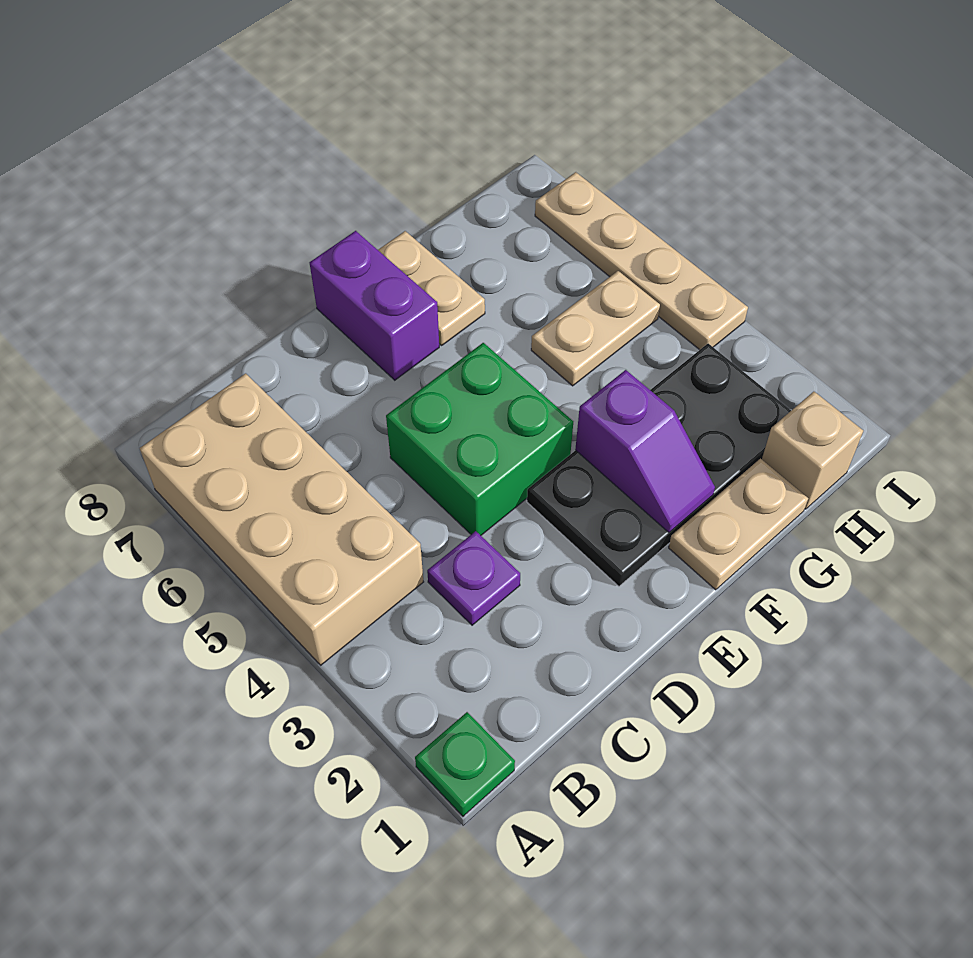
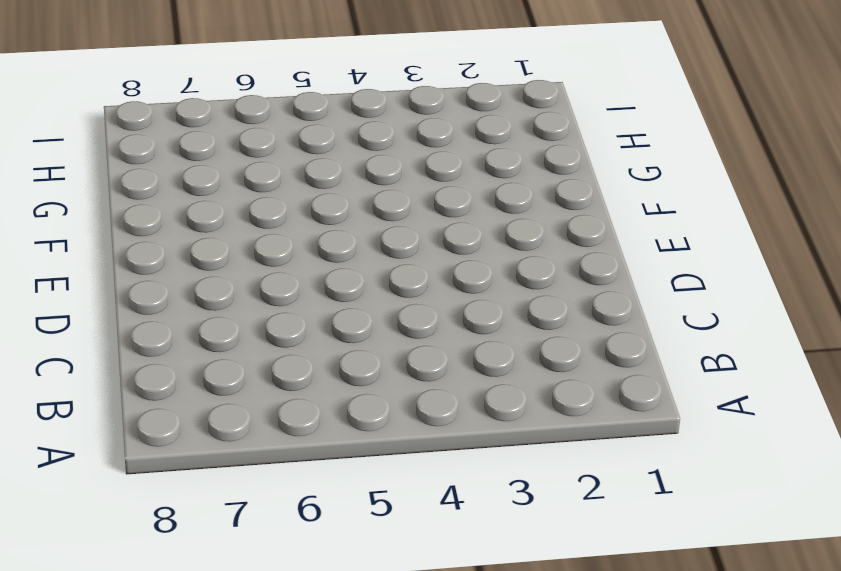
none -> green 1x1 plate [415,712,515,816]
none -> tan 2x4 brick [140,373,423,665]
none -> purple 1x1 plate [427,531,520,625]

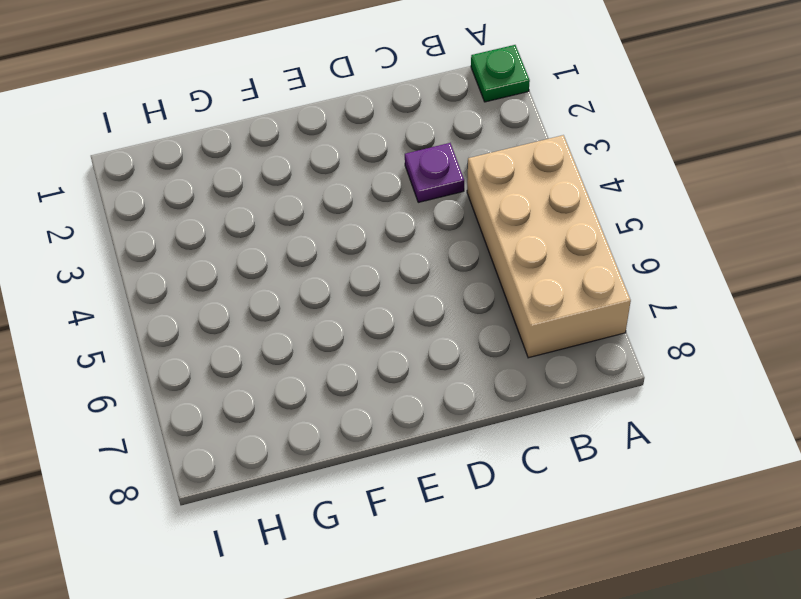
none -> green 2x2 brick [386,343,573,535]
none -> black 2x4 plate [527,344,791,586]
none -> purple 1x2 brick [310,231,439,380]

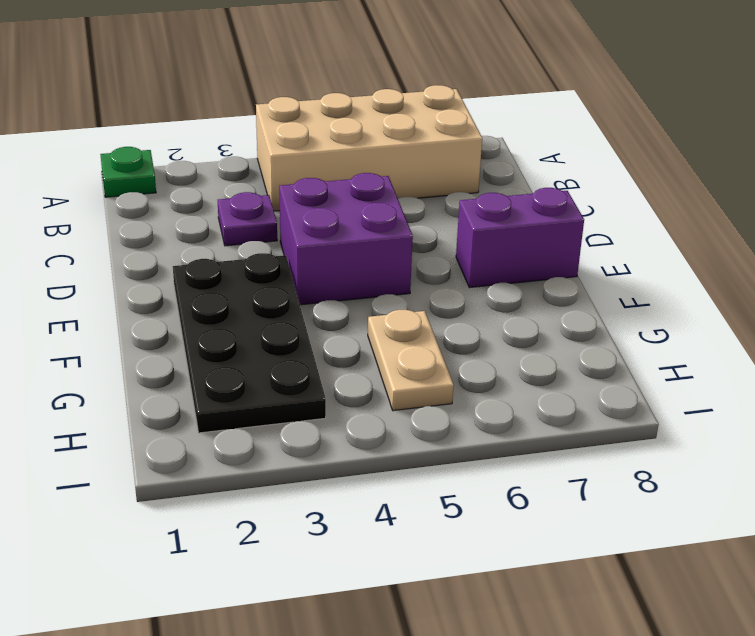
purple 2x2 brick [279,173,413,305] -> green 2x2 brick [386,343,573,535]
none -> tan 1x2 plate [669,459,808,590]
none -> tan 1x2 plate [378,231,485,346]
none -> tan 1x1 brick [762,392,863,509]

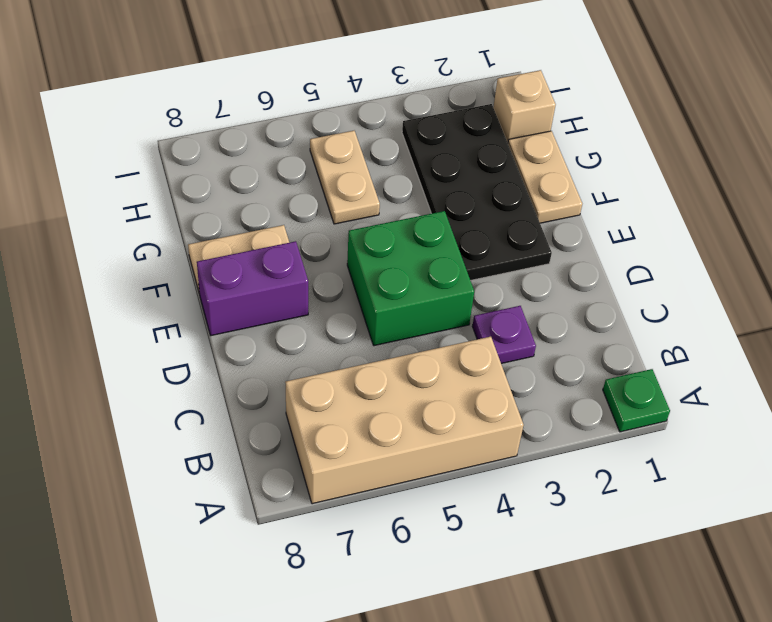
none -> tan 1x4 plate [535,172,748,350]
none -> purple 1x2 slope [575,370,715,533]

